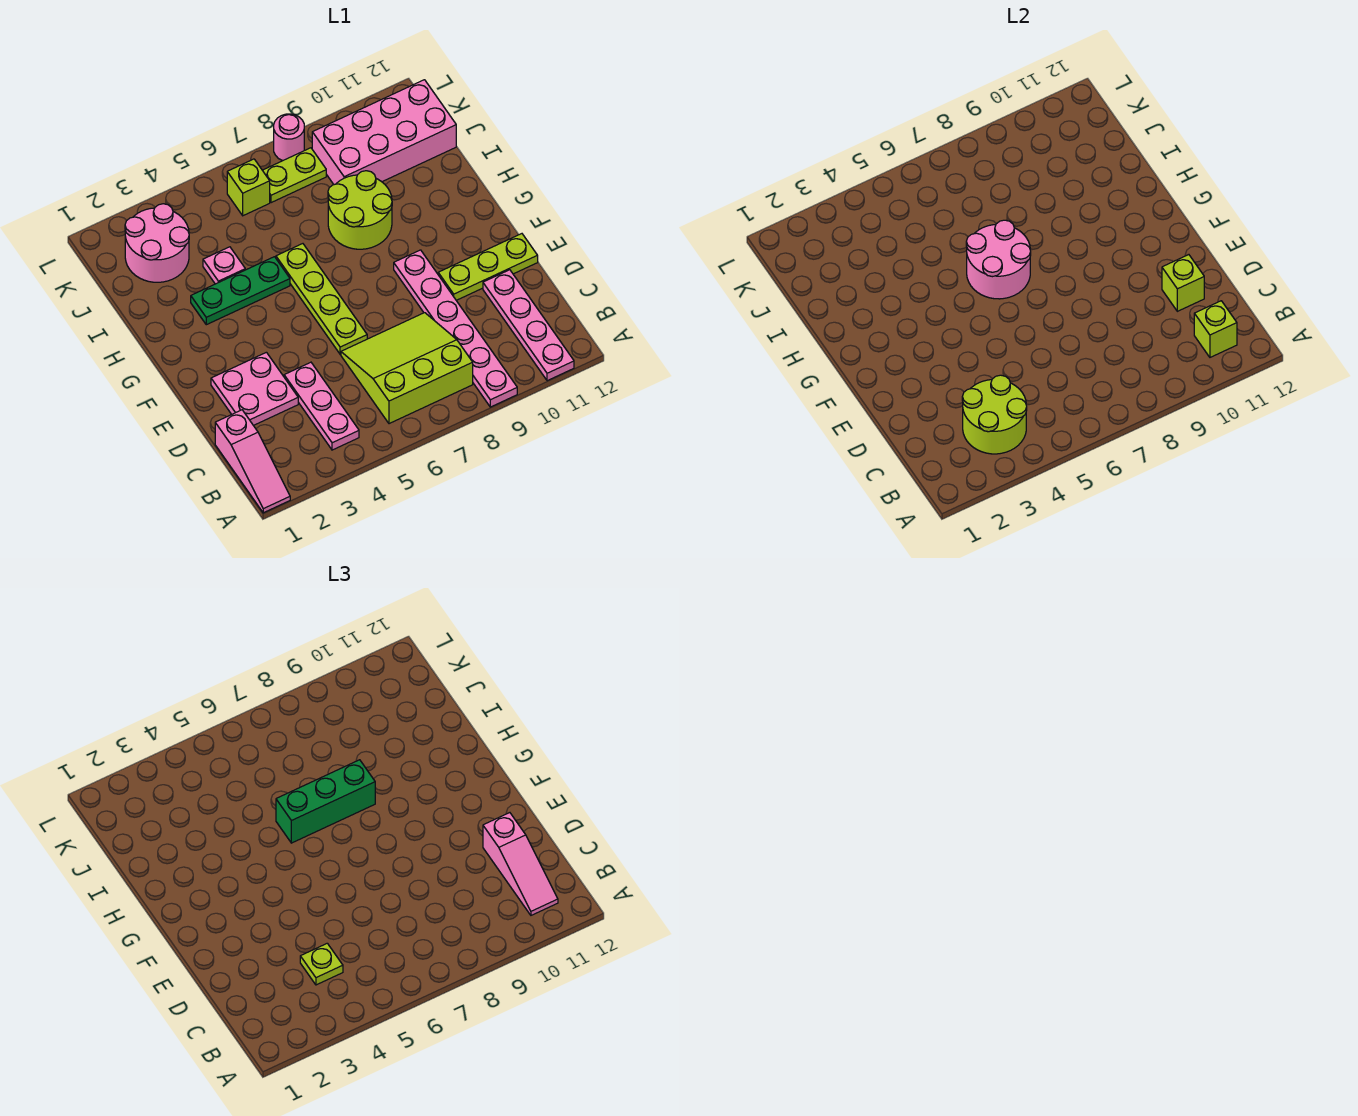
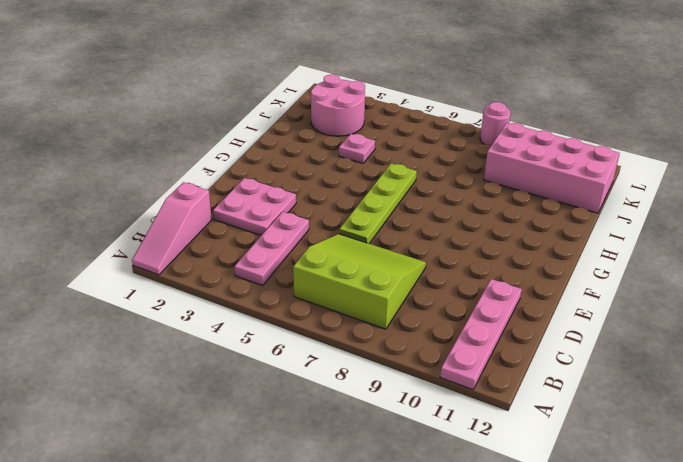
none -> pink 1x6 plate [394,250,517,407]
none -> lime 1x3 plate [438,234,538,300]
none -> green 1x3 plate [191,257,290,325]

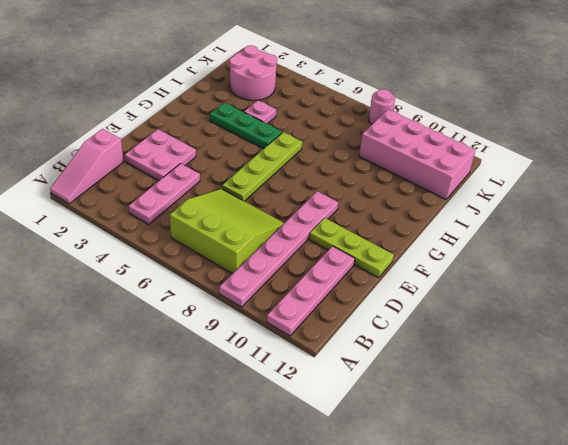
none -> lime 2x2 round brick [328,171,392,249]
none -> lime 1x1 brick [227,159,270,216]
none -> lime 1x2 plate [262,148,326,203]

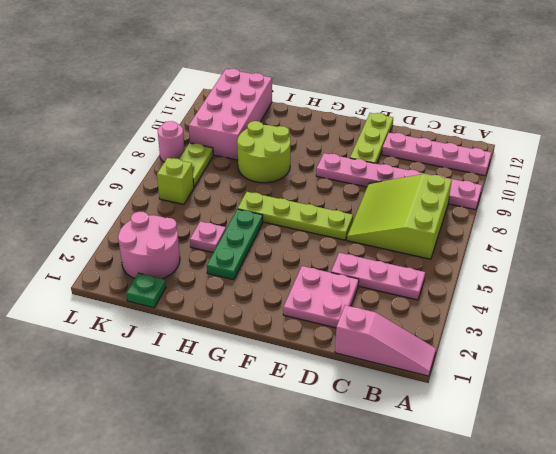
green 1x1 plate [126,273,166,308] -> none
none -> lime 2x2 round brick [962,375,1027,454]
none -> lime 1x1 brick [1194,301,1237,357]
none -> lime 1x1 brick [1162,255,1204,311]

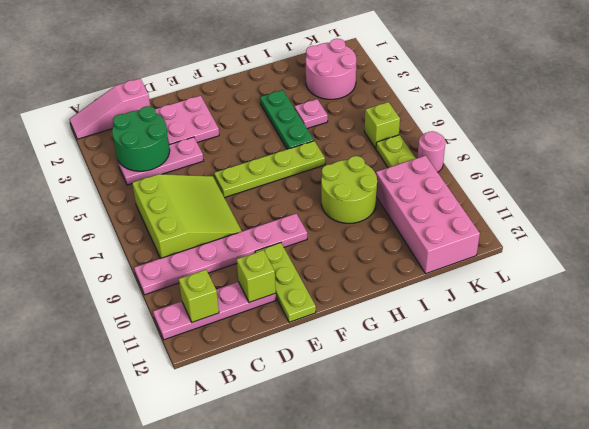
green 2x2 round brick [112,106,170,171] -> lime 2x2 round brick [962,375,1027,454]
none -> pink 2x2 round brick [966,220,1031,299]
none -> pink 1x3 slope [483,813,558,915]
none -> lime 1x1 plate [300,943,343,985]

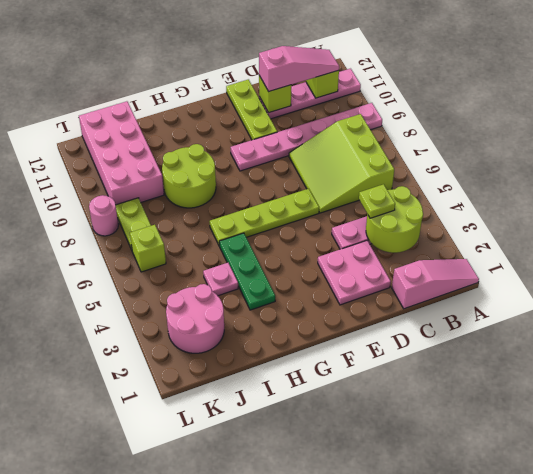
none -> pink 2x2 round brick [966,220,1031,299]
none -> green 1x3 brick [276,760,375,843]

